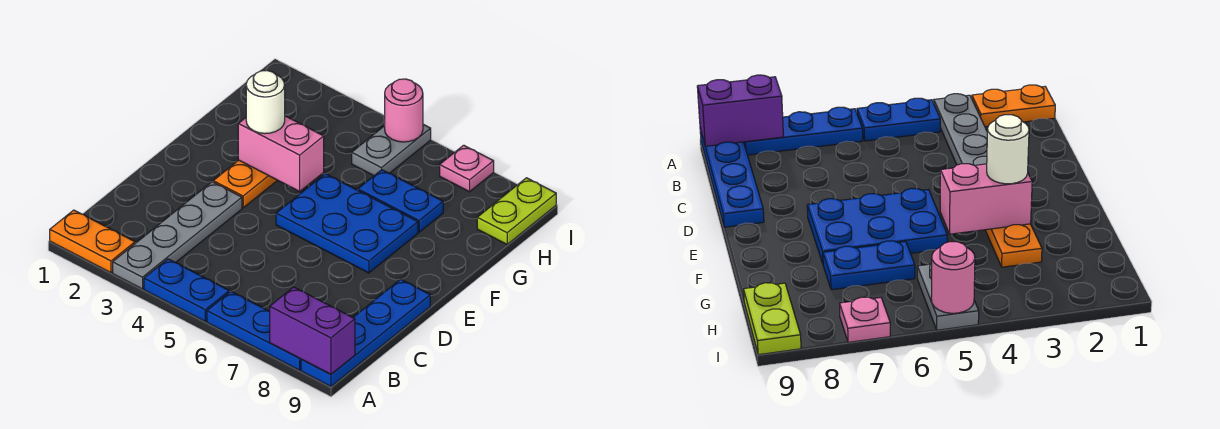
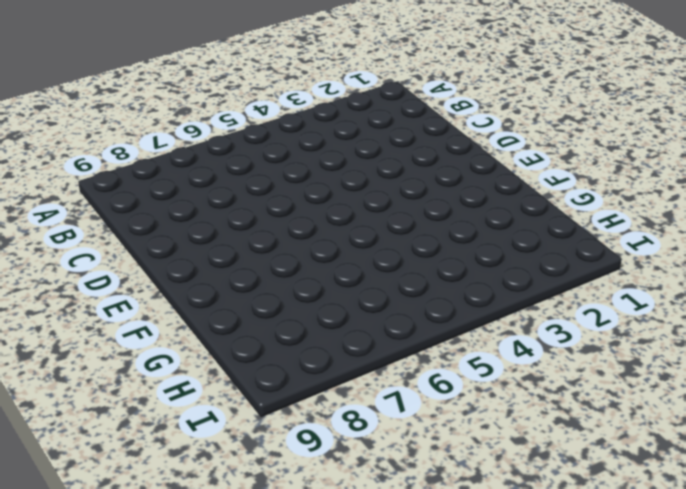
none -> orange 1x2 plate [50,210,135,273]
none -> grey 1x4 plate [113,182,242,289]
none -> blue 1x2 plate [144,259,229,321]

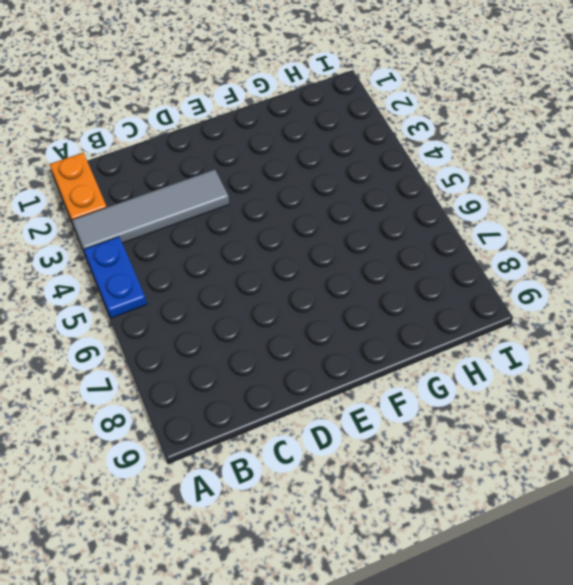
grey 1x4 tile [72,170,229,250] -> grey 1x4 plate [113,182,242,289]
none -> blue 1x3 plate [207,291,301,370]
none -> blue 1x4 plate [301,279,430,387]
none -> orange 1x3 plate [213,160,277,208]

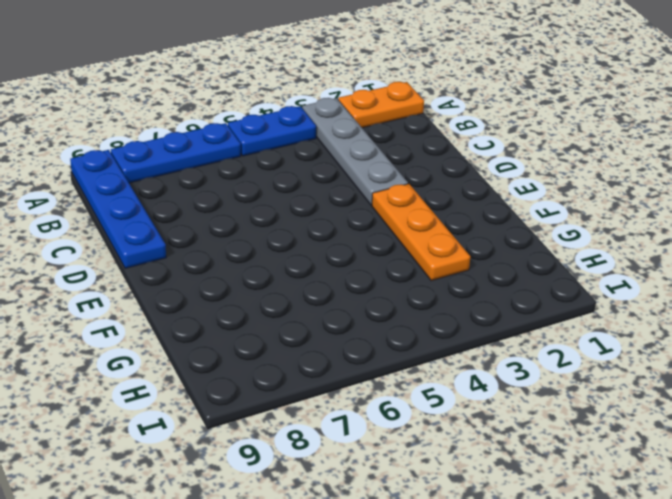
none -> blue 2x3 plate [276,174,418,273]
none -> blue 1x2 plate [358,170,443,232]
none -> grey 1x2 plate [352,124,431,176]

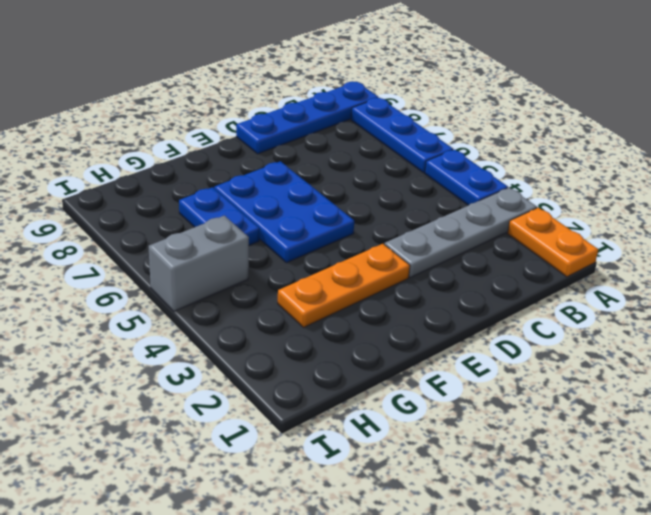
grey 1x2 brick [149,216,249,311] -> grey 1x2 plate [352,124,431,176]
none -> lime 1x2 plate [477,178,556,244]
none -> pink 1x1 plate [440,145,494,192]
none -> purple 1x2 brick [270,287,355,374]

